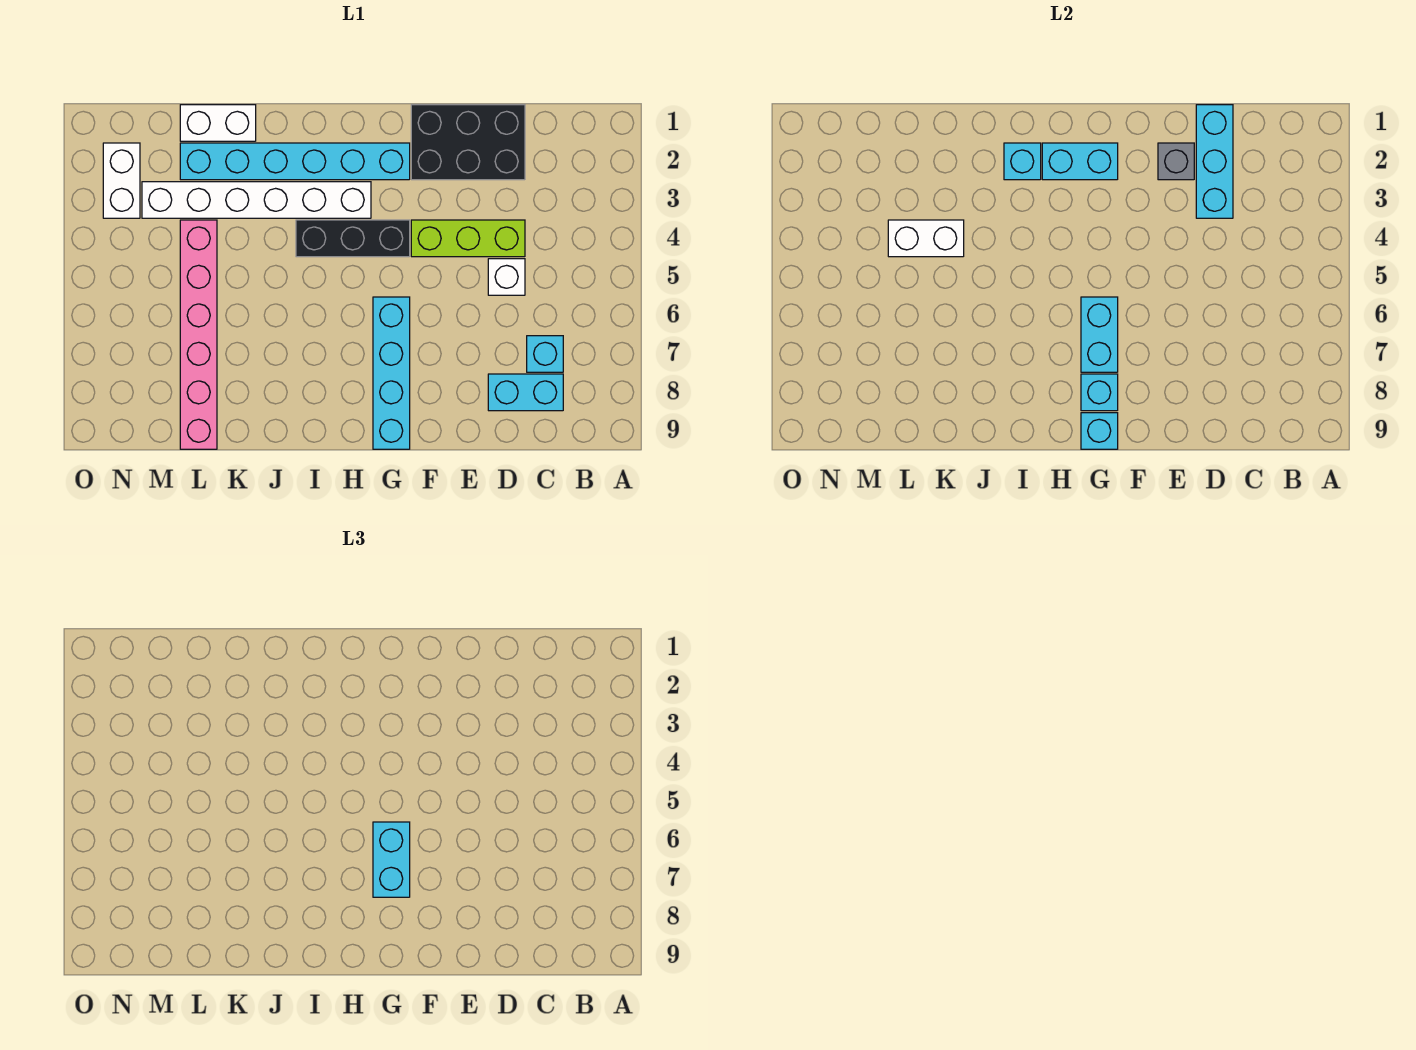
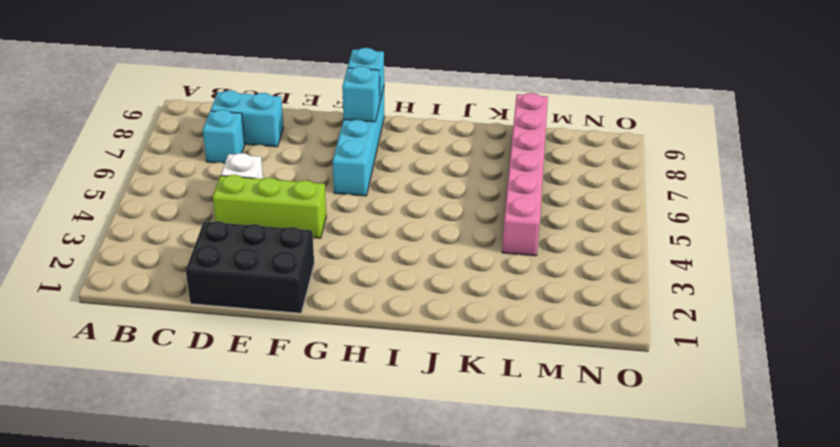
none -> cyan 1x6 brick [180,143,410,180]
none -> black 1x3 brick [296,220,410,257]
none -> white 1x6 brick [142,182,371,218]

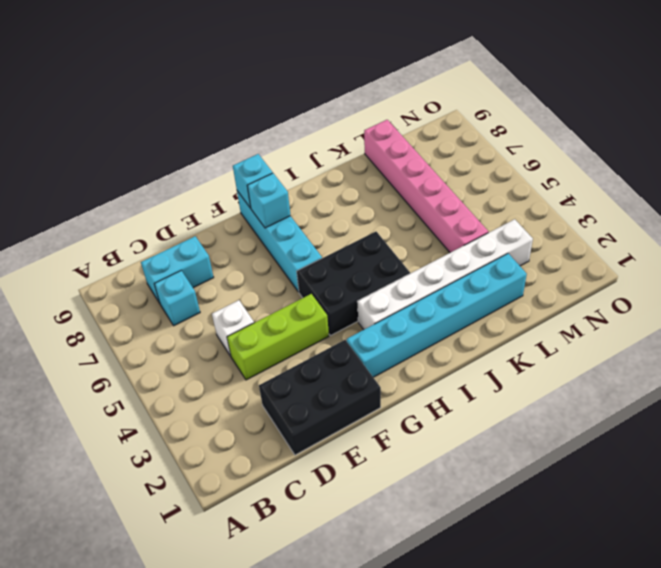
black 2x3 brick [297,232,410,336] -> black 1x3 brick [296,220,410,257]
none -> white 1x2 brick [180,105,256,141]
none -> white 1x2 brick [103,143,140,218]
none -> cyan 1x3 brick [1196,105,1233,218]

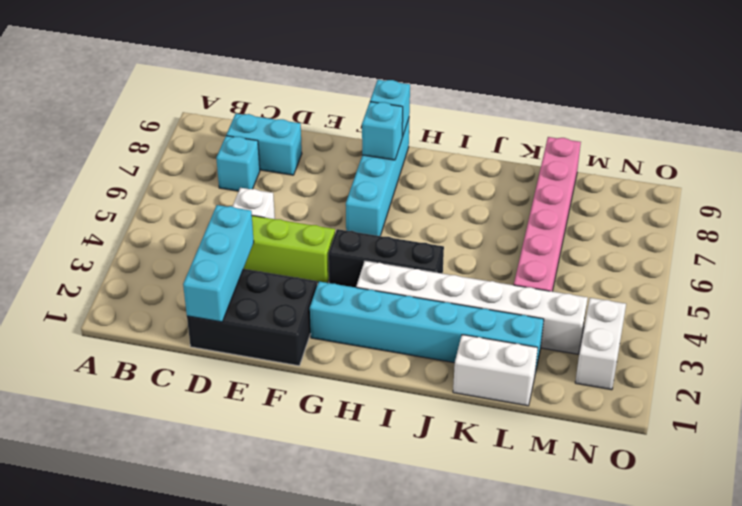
none -> grey 1x1 brick [1158,143,1194,180]
none -> cyan 1x2 brick [1042,143,1118,180]
none -> cyan 1x2 brick [1081,297,1118,372]

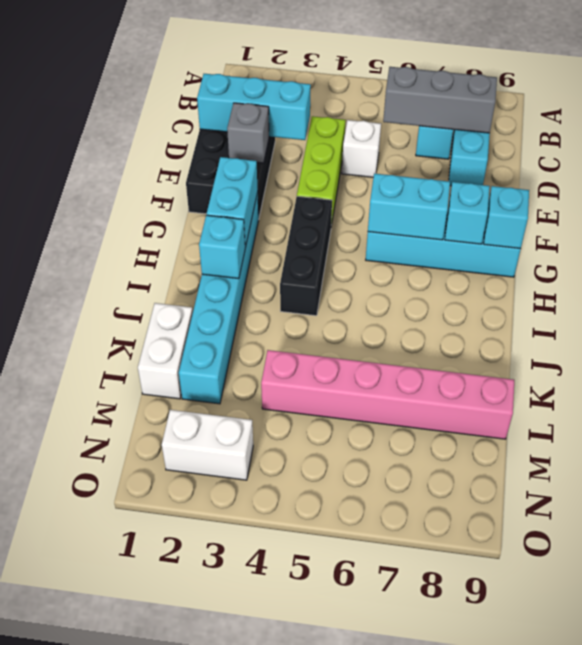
grey 1x3 brick [383,67,497,133] -> none
none -> white 1x6 brick [142,182,371,218]
none -> white 1x2 brick [888,220,964,257]
none -> cyan 1x2 brick [373,822,410,897]

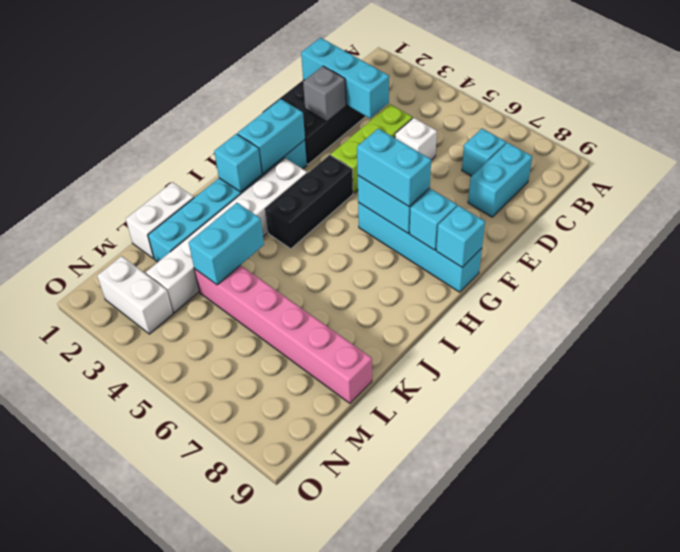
cyan 1x2 brick [189,203,264,285] -> white 1x2 brick [888,220,964,257]

